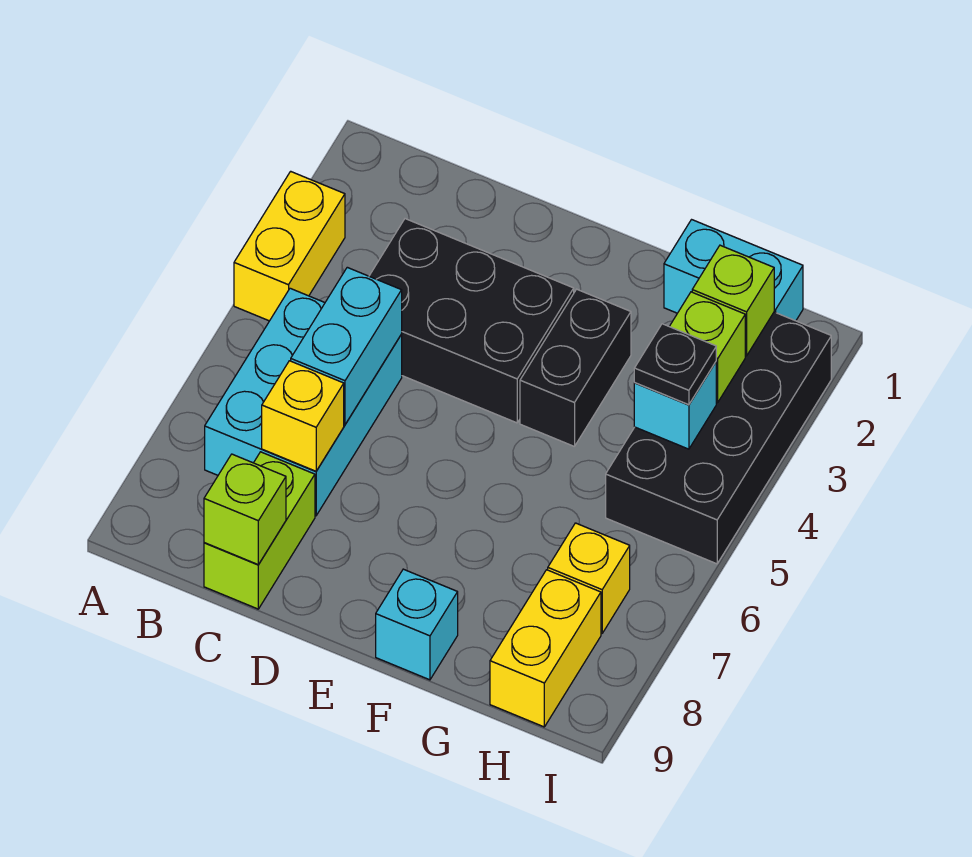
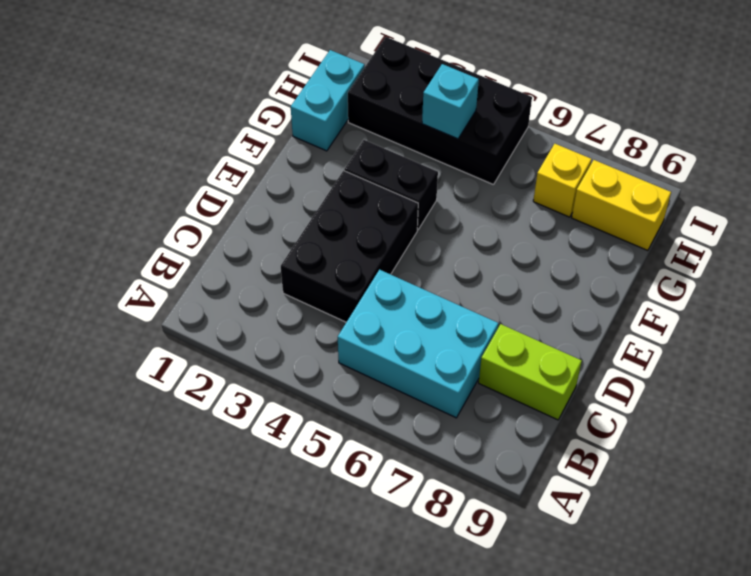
none -> yellow 1x2 brick [234,171,345,321]
none -> cyan 1x1 brick [376,569,458,680]
none -> cyan 1x2 brick [291,267,402,425]

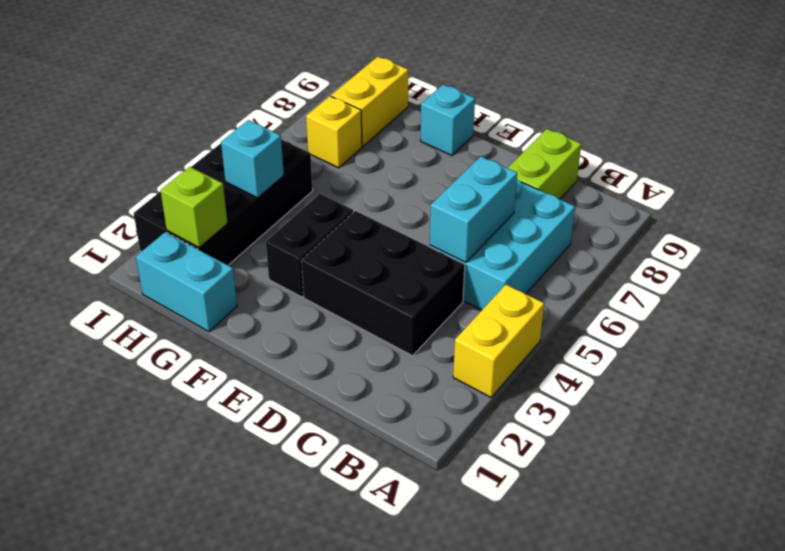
none -> yellow 1x1 brick [262,361,344,471]
none -> lime 1x1 brick [204,454,286,565]
none -> lime 1x1 brick [669,292,745,402]

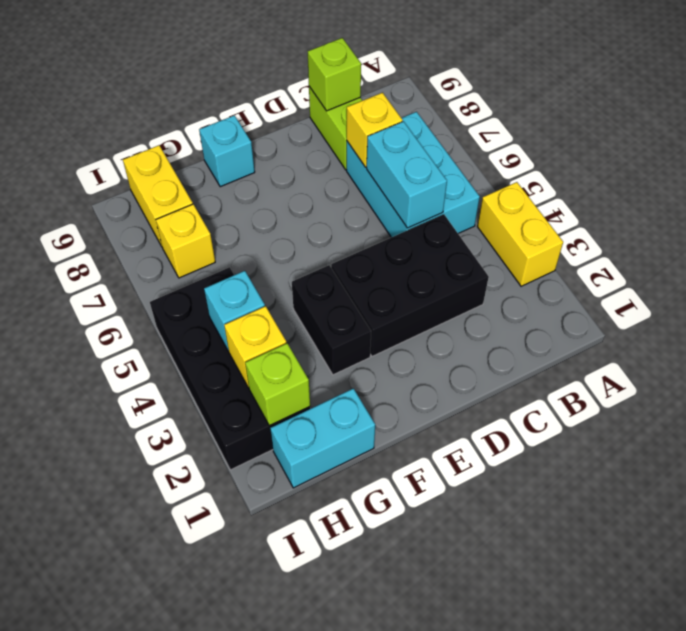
yellow 1x1 brick [224,306,286,387] -> lime 1x1 brick [669,292,745,402]
none -> black 1x1 plate [634,324,716,405]

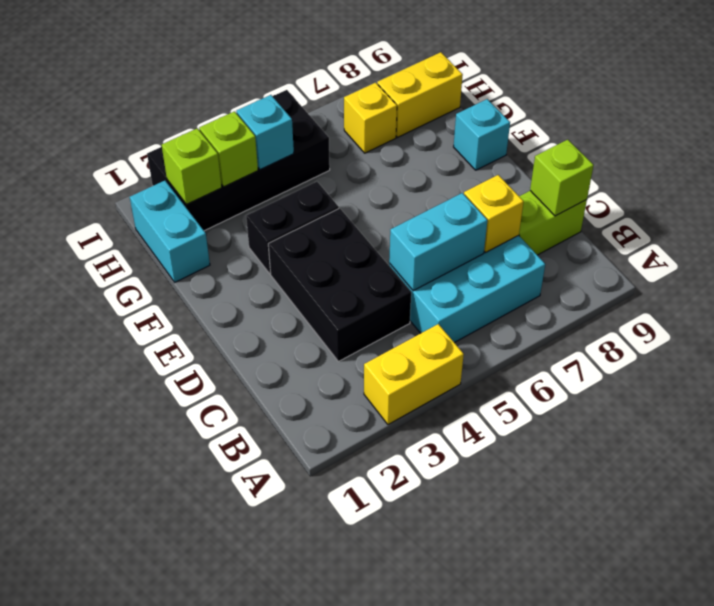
none -> black 1x1 plate [634,324,716,405]

